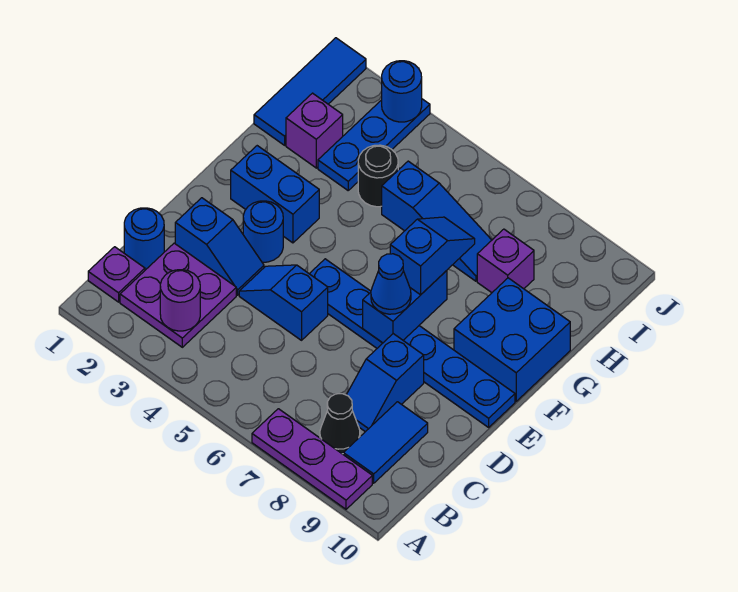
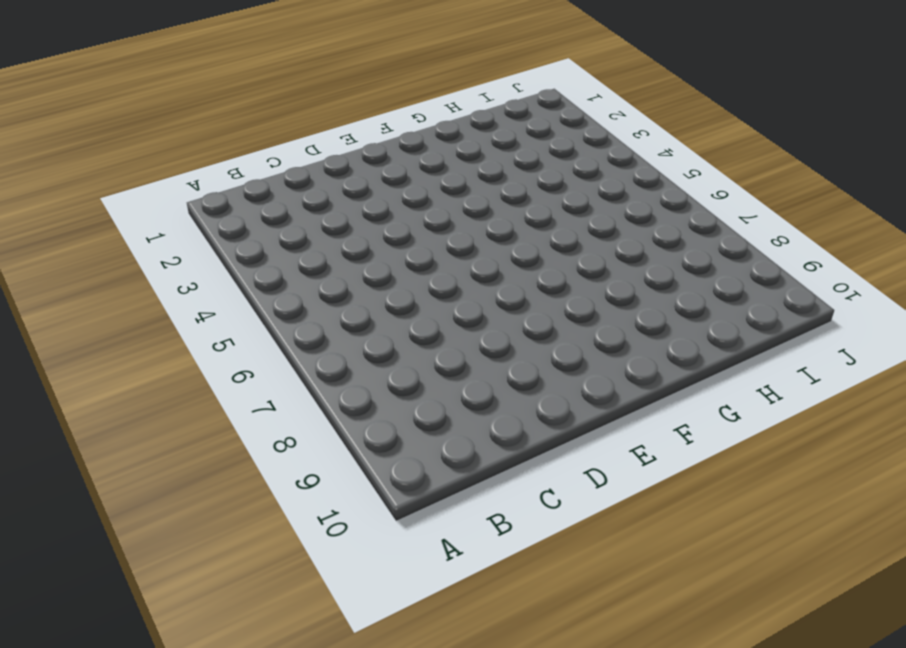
none -> purple 1x3 plate [252,409,372,509]
none -> purple 1x1 plate [88,247,145,302]
none -> purple 2x2 plate [120,243,236,347]

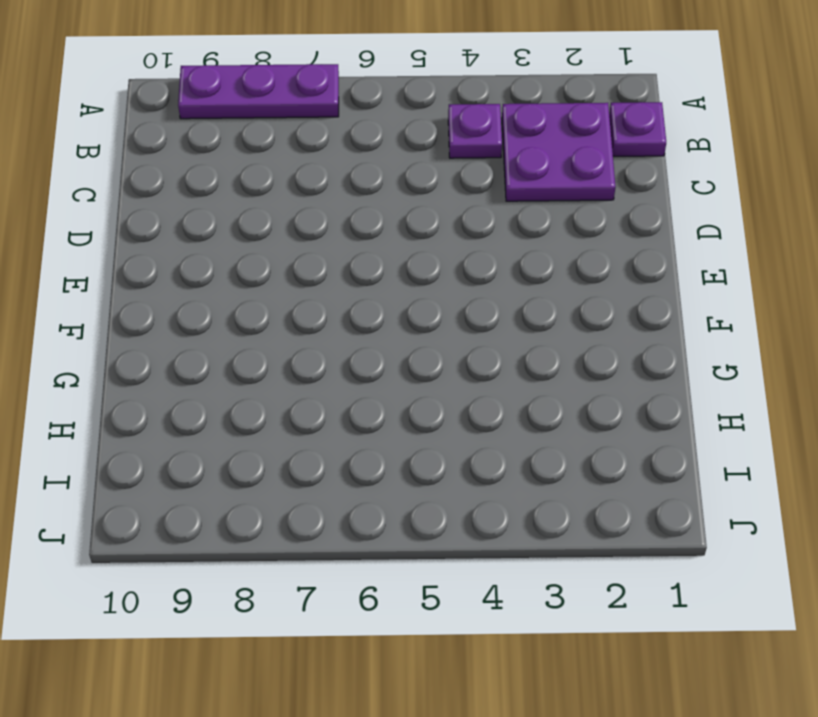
purple 1x1 plate [448,104,502,158] -> none
none -> black 1x1 cone [320,394,360,454]
none -> blue 1x2 tile [343,402,428,483]
none -> blue 1x1 round brick [124,208,164,269]

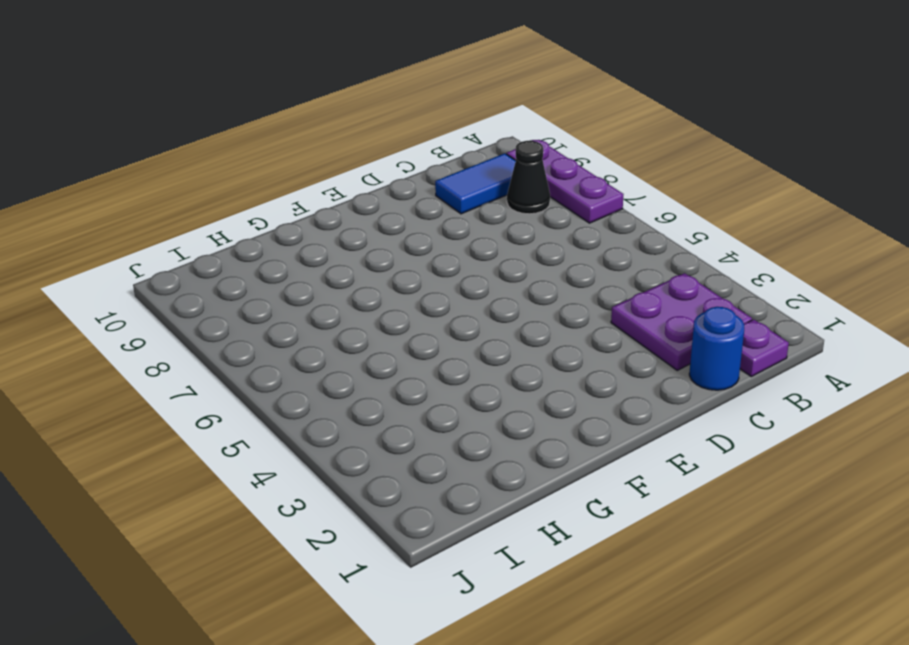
none -> blue 1x2 slope [347,334,424,432]
none -> blue 1x2 slope [175,198,264,295]
none -> blue 1x2 slope [239,265,328,340]

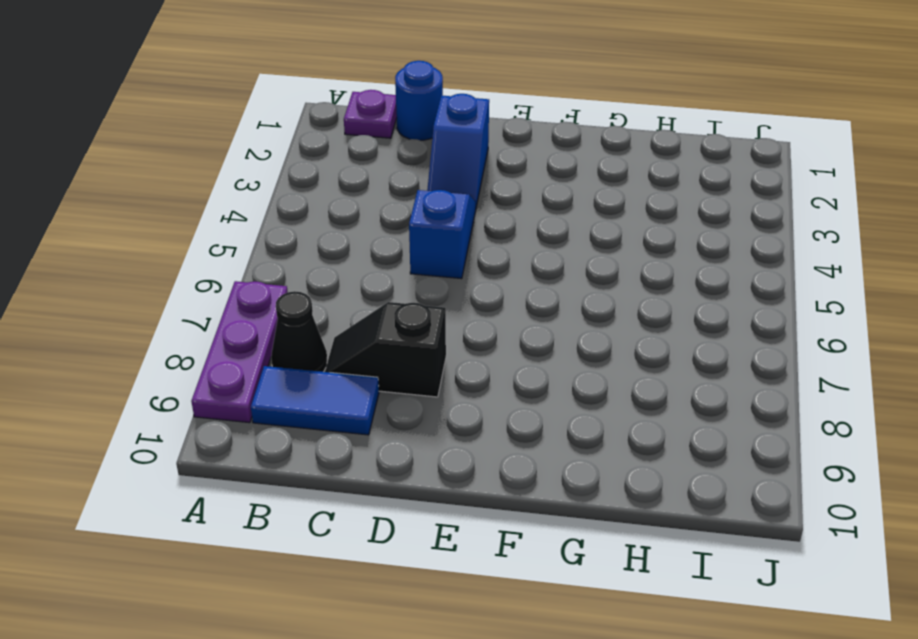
black 1x2 slope [325,302,446,397] -> blue 1x2 slope [347,334,424,432]
none -> purple 2x2 plate [120,243,236,347]
none -> blue 1x1 round brick [243,201,283,262]
none -> blue 1x6 plate [309,259,515,427]

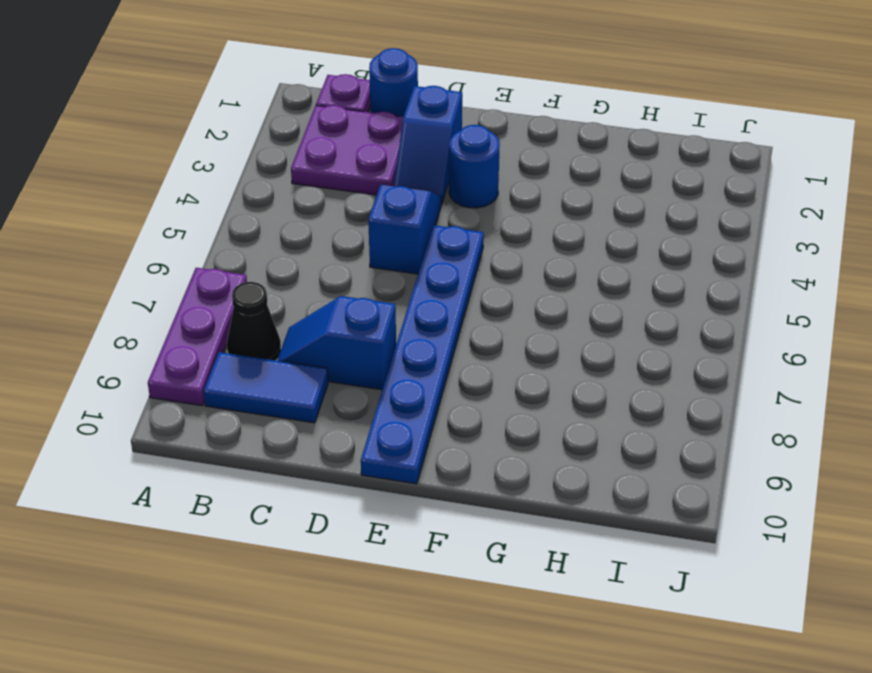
none -> blue 1x2 brick [231,146,319,243]
none -> blue 2x2 brick [454,278,570,401]
none -> blue 1x3 tile [254,38,366,145]

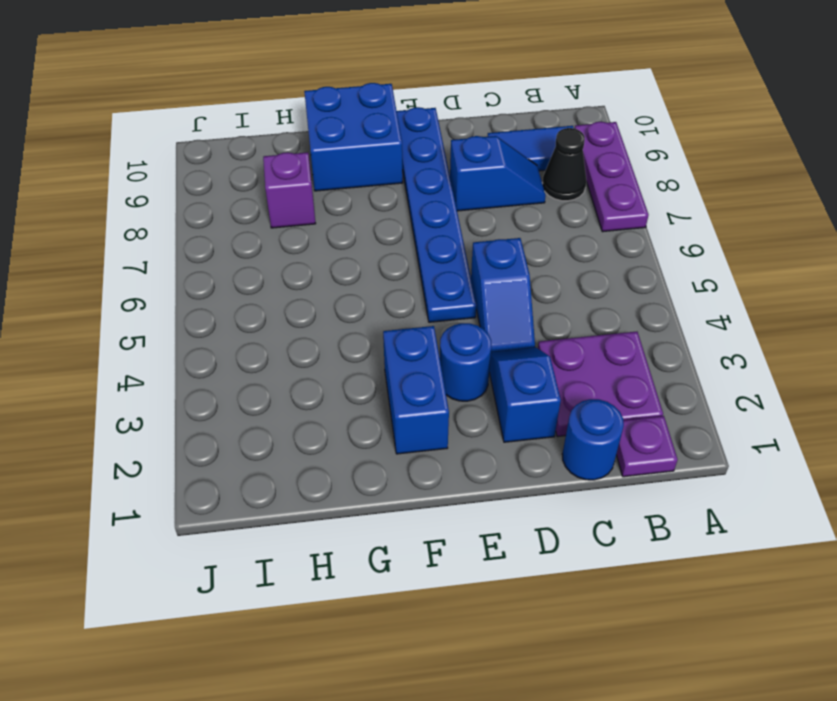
none -> blue 1x3 tile [254,38,366,145]
none -> purple 1x1 brick [286,93,343,168]
none -> blue 1x3 plate [318,99,430,190]

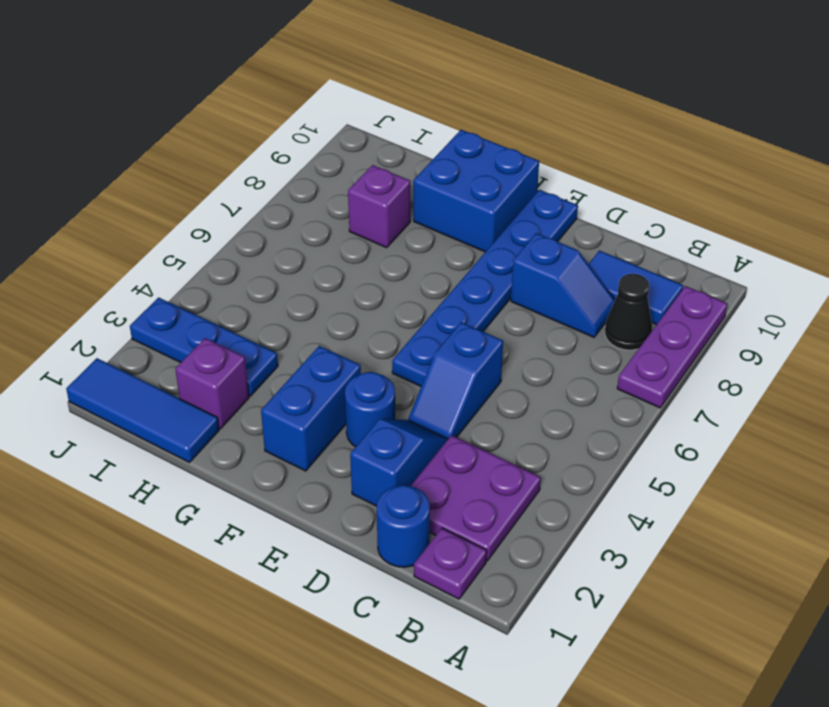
none -> black 1x1 round brick [358,145,398,207]
none -> blue 1x3 slope [382,161,492,281]
none -> purple 1x1 round brick [160,270,200,331]

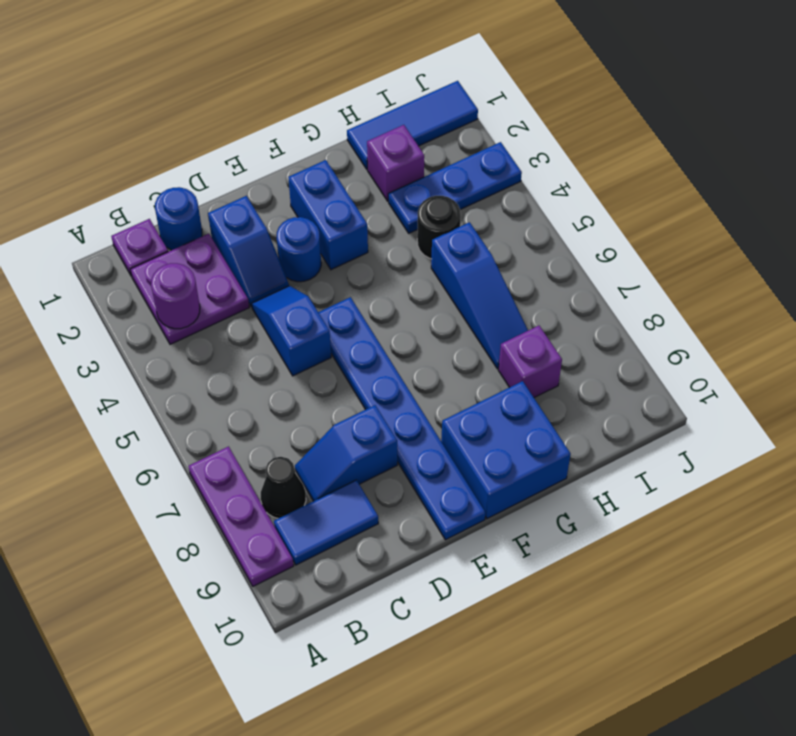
none -> blue 1x2 brick [363,271,447,343]
none -> blue 1x1 round brick [382,61,422,122]
none -> blue 1x1 cone [371,254,411,314]

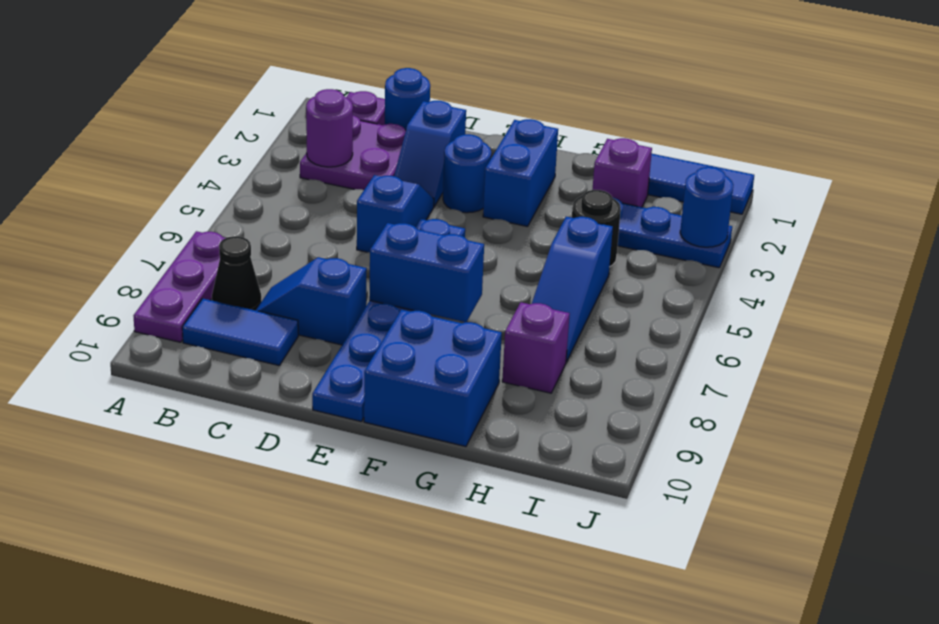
none -> blue 1x1 cone [371,254,411,314]
none -> blue 1x2 slope [390,217,475,295]

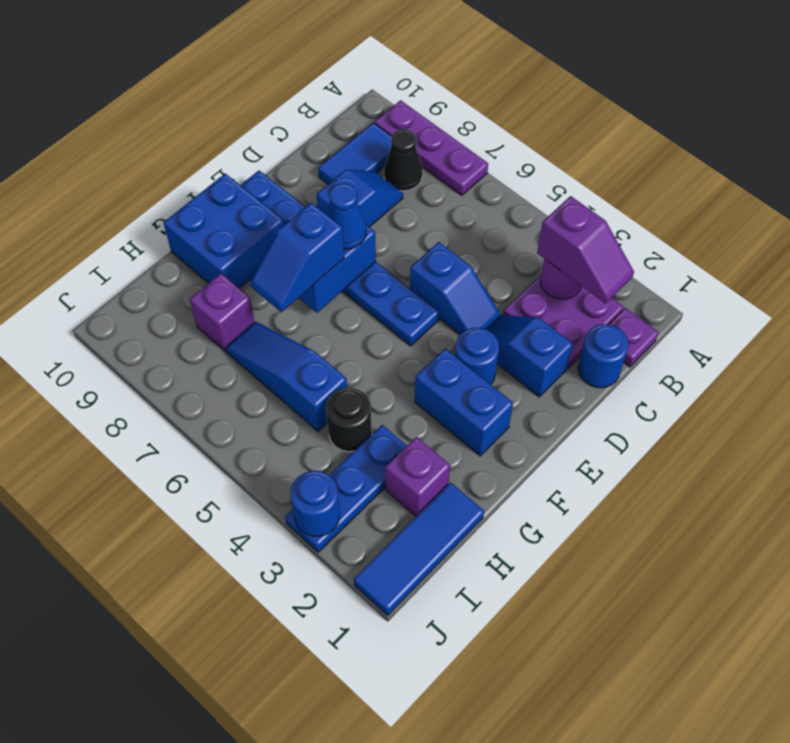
purple 1x2 slope [537,196,634,304] -> none

